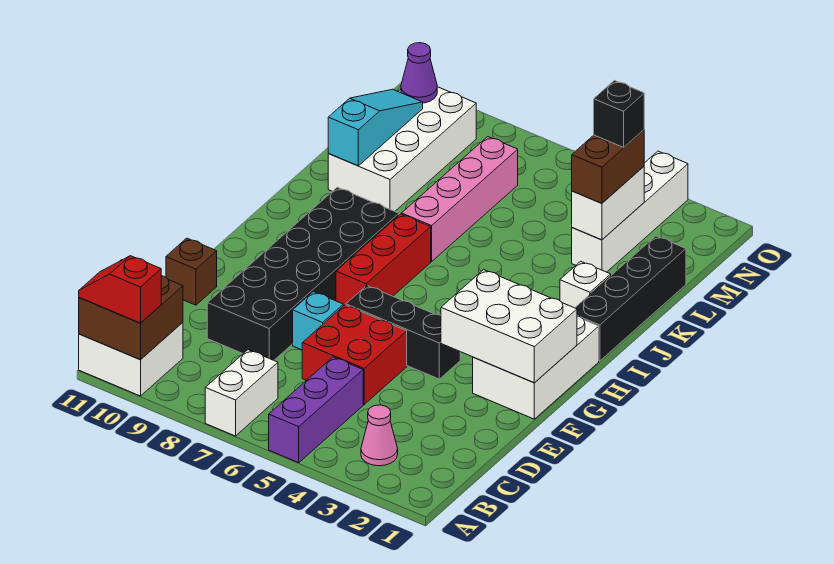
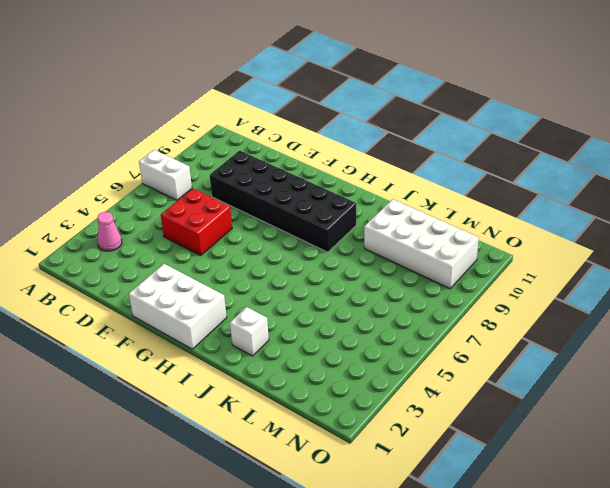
none -> purple 1x3 brick [269,357,363,463]
none -> white 2x2 brick [79,322,183,396]
none -> cyan 1x1 brick [293,292,343,350]

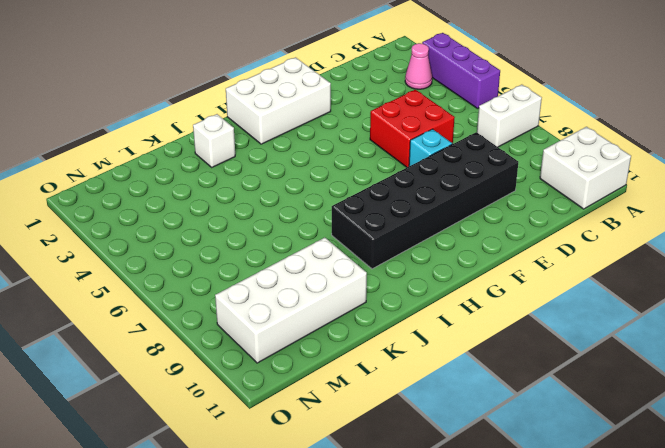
purple 1x3 brick [422,33,500,109] -> purple 1x3 brick turned to [269,357,363,463]
none -> brown 1x1 brick [166,238,217,305]
none -> black 1x3 brick [346,286,460,379]
none -> red 1x3 brick [336,214,431,306]

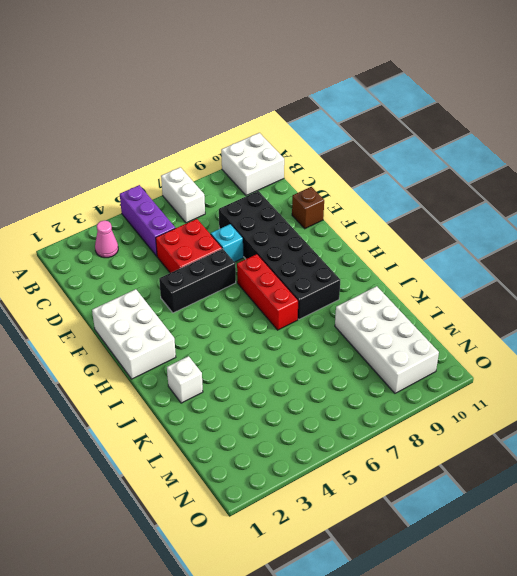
none -> black 1x4 brick [575,236,686,361]
none -> pink 1x4 brick [402,137,518,262]
none -> white 1x4 brick [572,151,688,272]

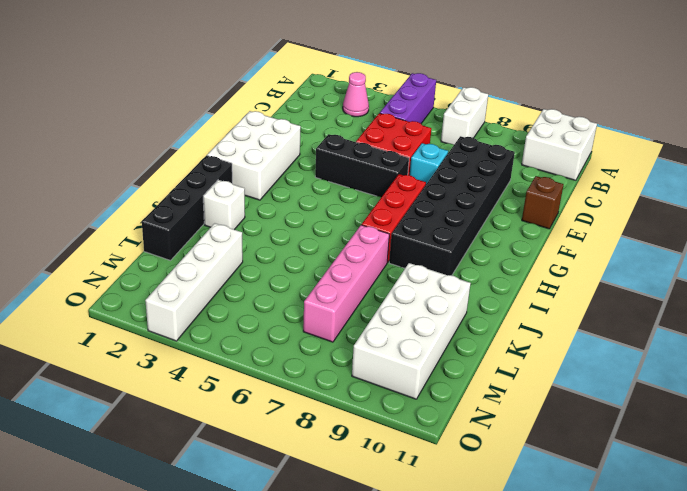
none -> brown 2x2 brick [79,260,183,360]
none -> white 2x3 brick [441,270,577,383]
none -> cyan 1x3 slope [328,89,423,166]

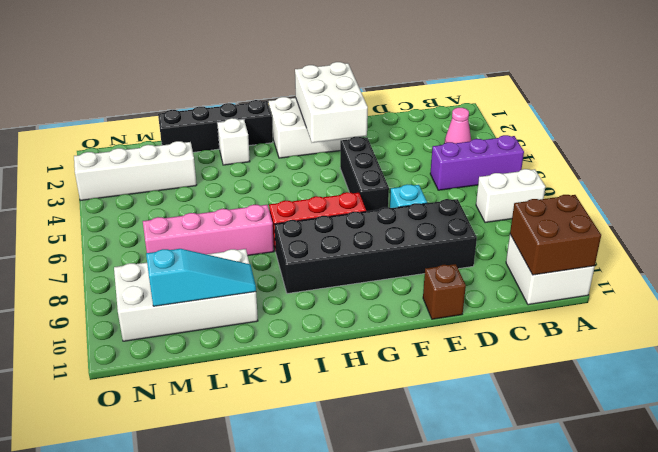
cyan 1x3 slope [146,249,256,306] -> cyan 1x3 slope turned to [328,89,423,166]
none -> red 2x2 brick [302,305,407,404]
none -> white 1x2 brick [572,166,644,240]
none -> purple 1x1 cone [401,43,437,103]

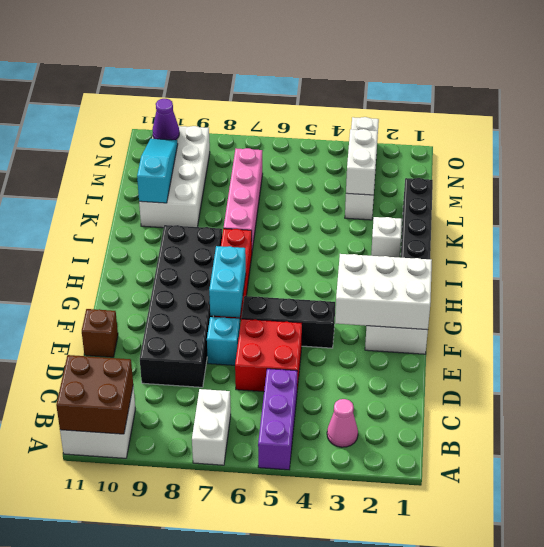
cyan 1x2 brick [209,246,246,317] -> none
none -> red 1x2 slope [79,256,161,323]
none -> brown 1x2 brick [572,130,644,203]
none -> black 1x1 brick [594,80,644,147]

